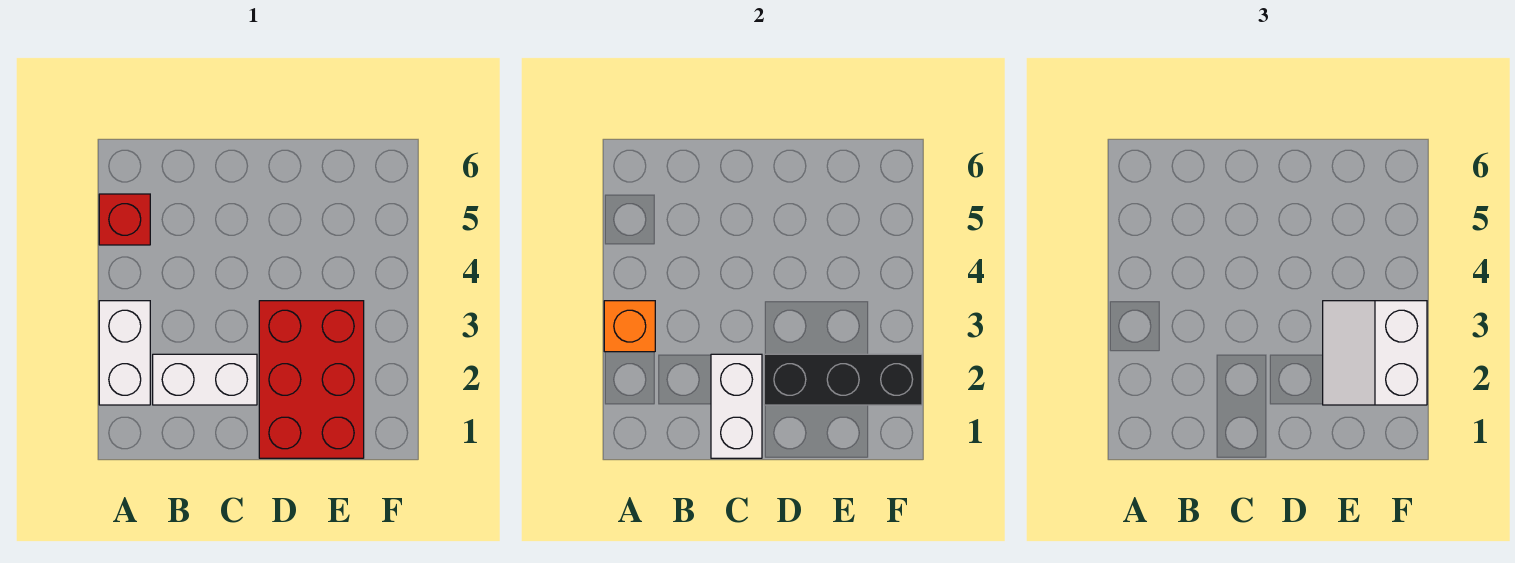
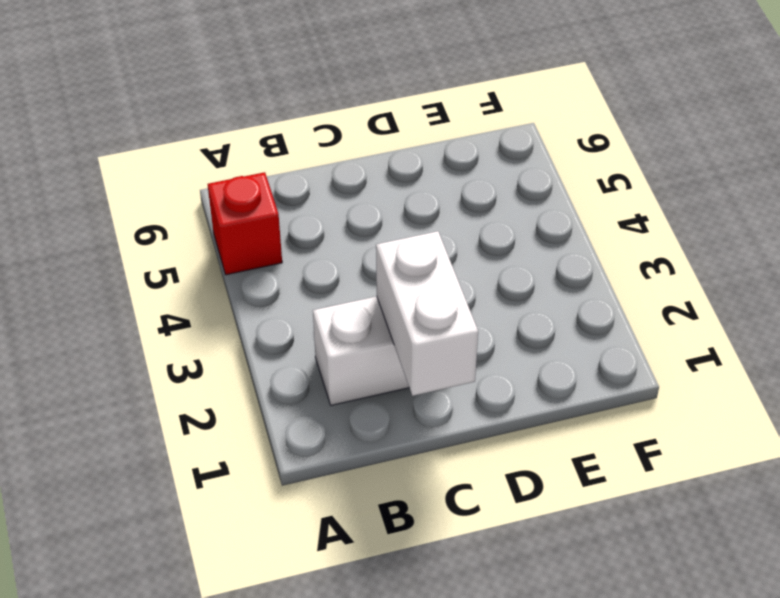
none -> white 1x2 brick [99,301,150,405]
none -> red 2x3 brick [259,301,364,458]

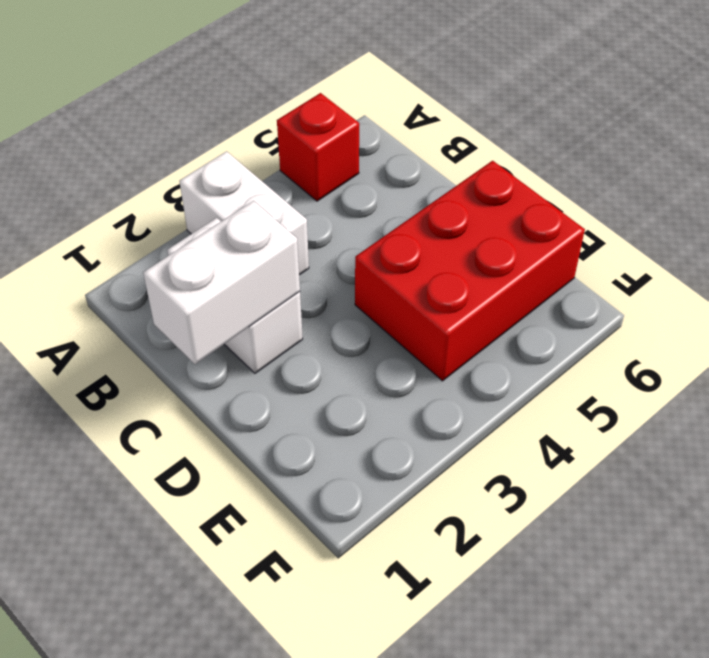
white 1x2 brick [179,151,309,275] -> white 1x2 brick turned to [99,301,150,405]
red 2x3 brick [355,161,585,381] -> red 2x3 brick moved to [259,301,364,458]
none -> orange 1x1 brick [604,301,655,352]
none -> black 1x3 brick [764,354,922,405]

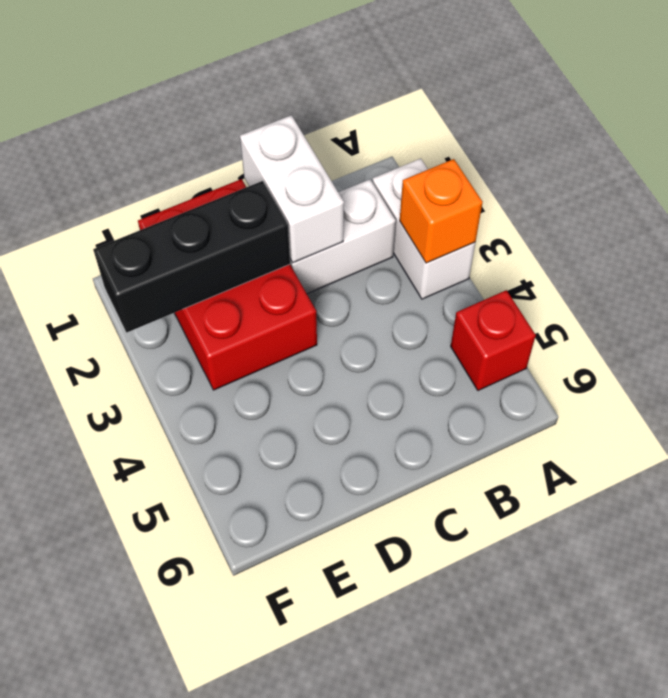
none -> white 2x2 slope [1323,301,1427,405]

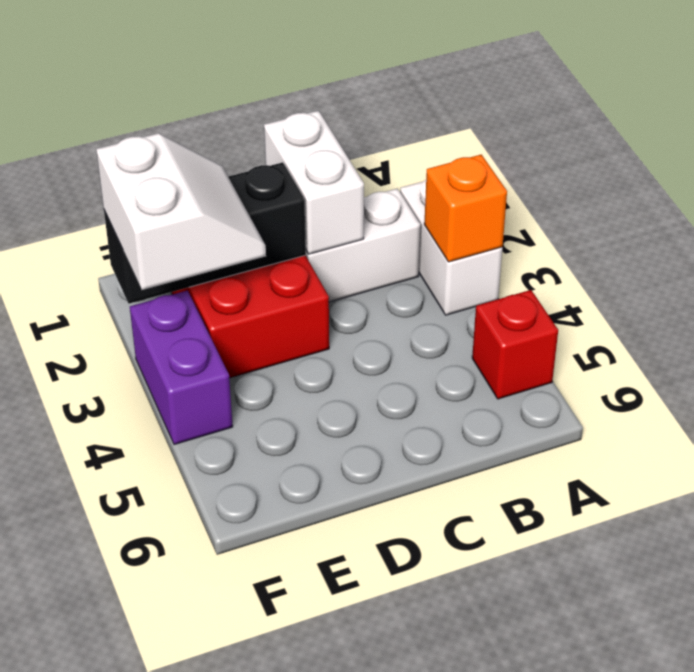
purple 1x2 brick [130,291,233,445] -> none

